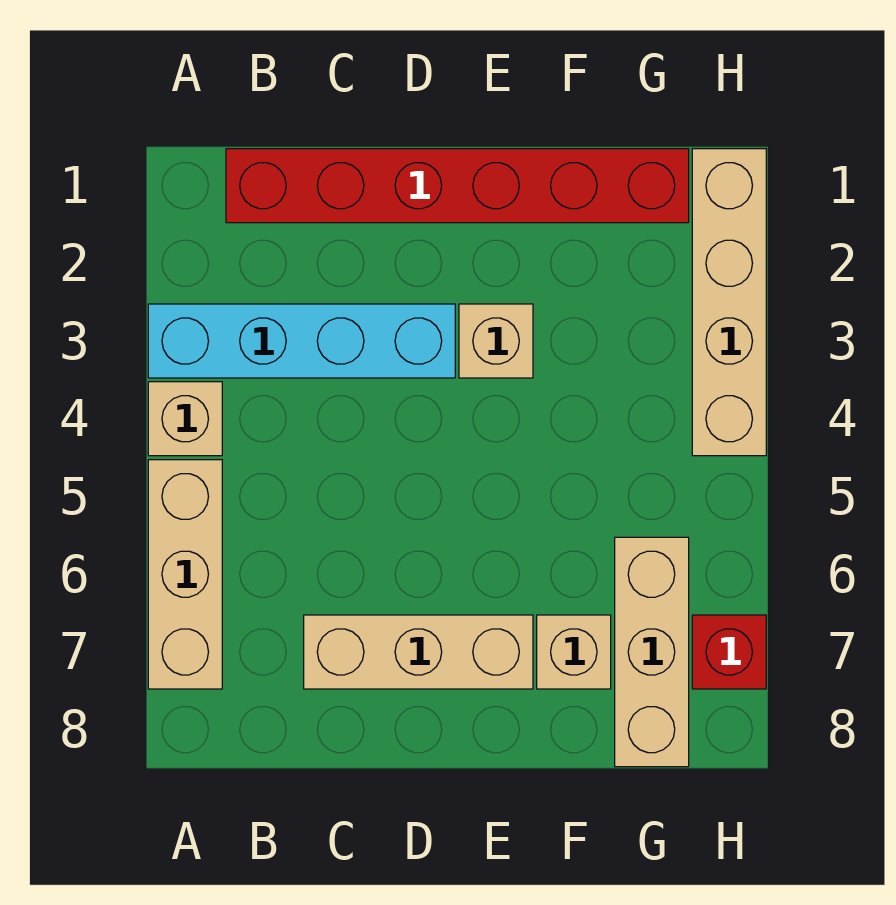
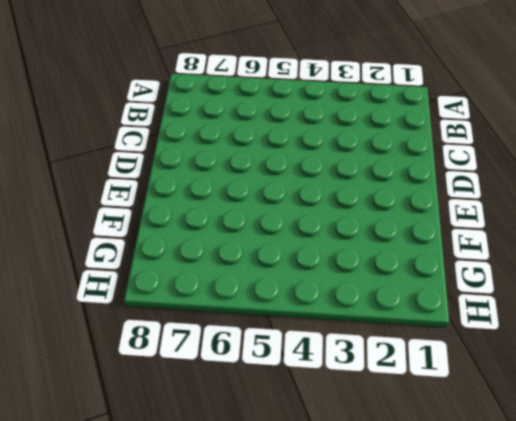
none -> cyan 1x4 brick [148,304,455,378]
none -> tan 1x1 brick [148,382,222,456]

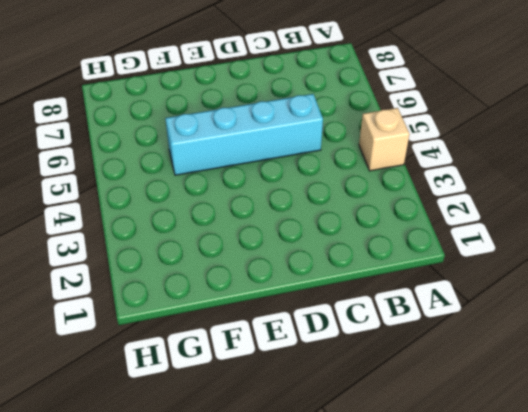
cyan 1x4 brick [165,94,323,175] -> cyan 1x4 brick moved to [148,304,455,378]
none -> tan 1x3 brick [148,460,222,689]
none -> red 1x6 brick [226,149,689,223]

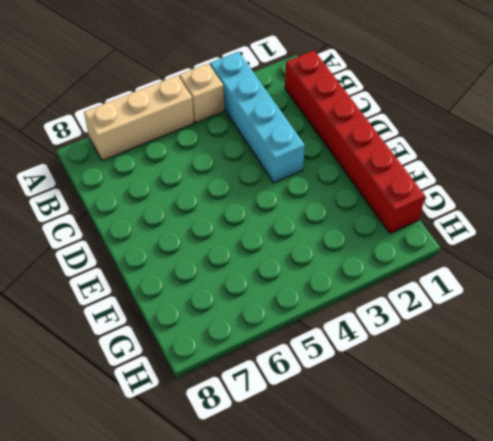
none -> tan 1x3 brick [304,615,533,689]
none -> tan 1x1 brick [459,304,533,378]

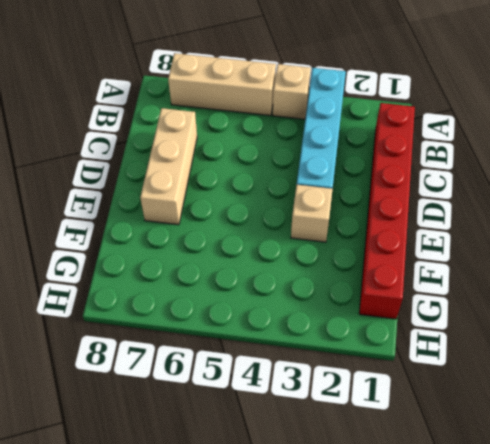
none -> tan 1x1 brick [537,615,611,689]
none -> tan 1x3 brick [615,537,689,767]

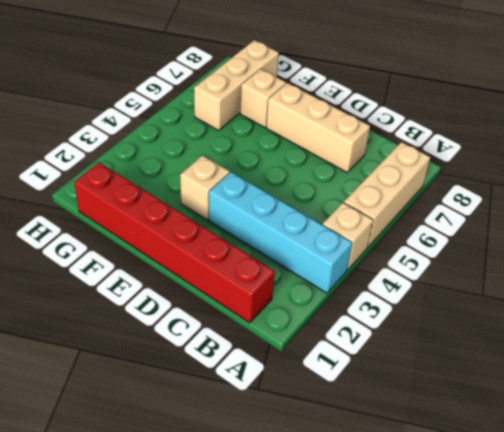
none -> tan 1x4 brick [692,149,766,456]
none -> red 1x1 brick [692,615,766,689]

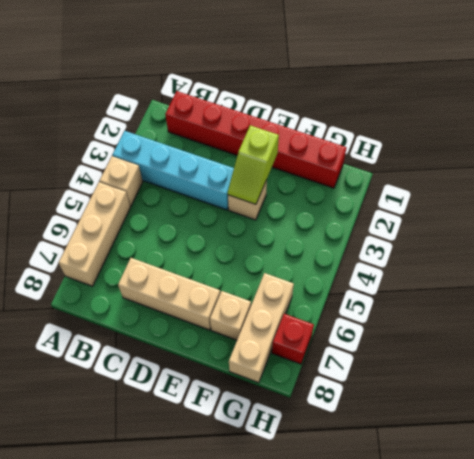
lime 1x2 slope [228,125,279,204] -> none
none -> tan 1x4 brick [692,149,766,456]

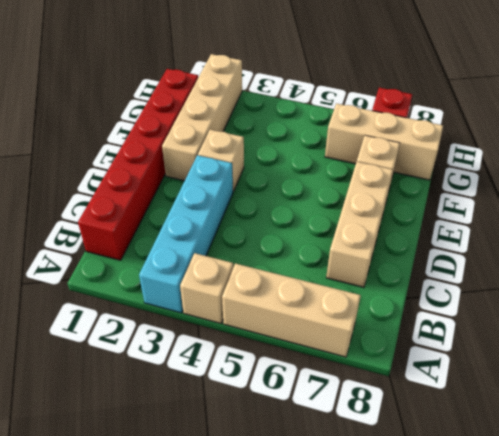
tan 1x4 brick [162,54,242,181] -> tan 1x4 brick turned to [692,149,766,456]

